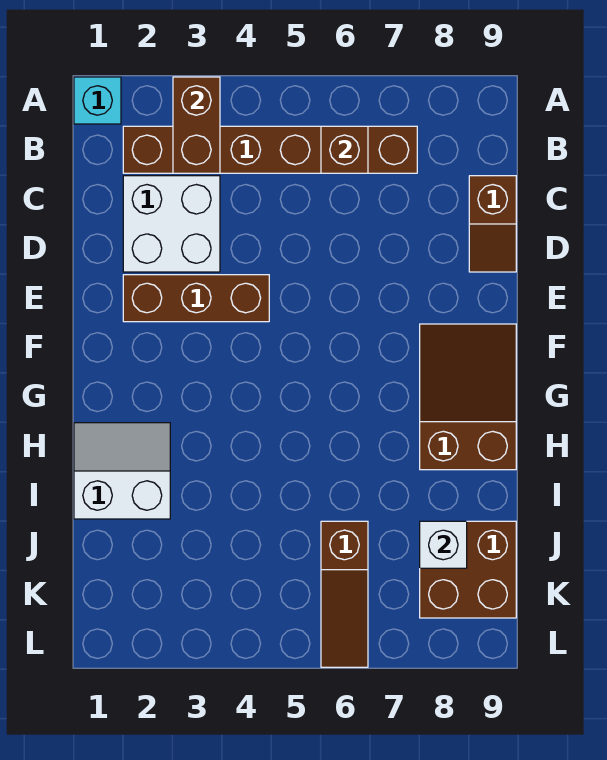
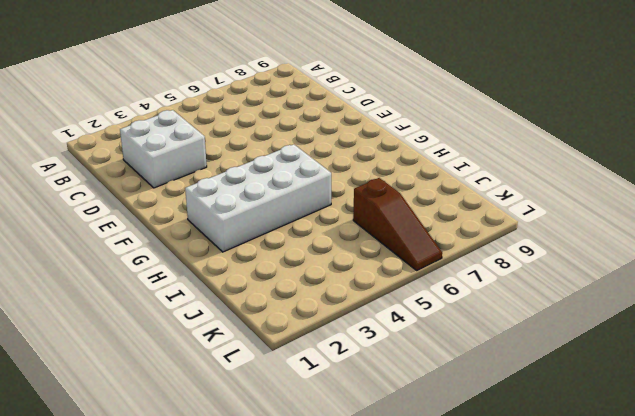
white 2x4 brick [185,144,331,252] -> white 2x2 slope [74,423,170,519]
none -> cyan 1x1 brick [74,77,121,124]
none -> brown 1x6 brick [123,126,417,173]
none -> brown 1x2 slope [469,176,516,272]

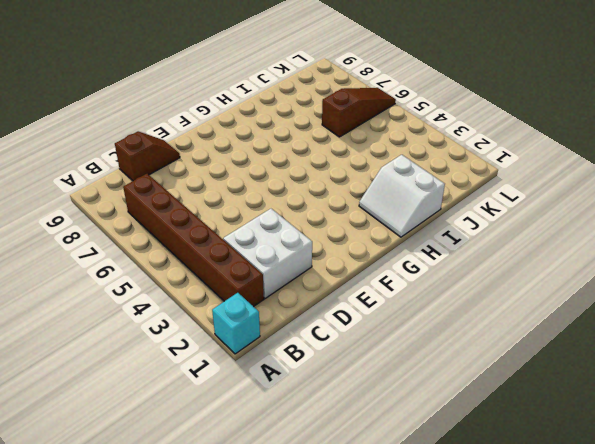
none -> brown 1x3 brick [123,275,269,322]
none -> brown 2x3 slope [420,324,516,470]
none -> brown 2x2 brick [420,521,516,618]

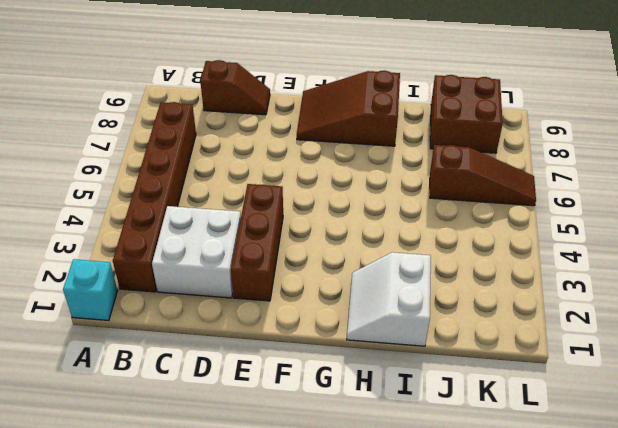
none -> brown 1x2 brick [173,77,220,173]
none -> brown 1x1 brick [321,126,368,173]
none -> white 1x1 brick [420,521,467,568]

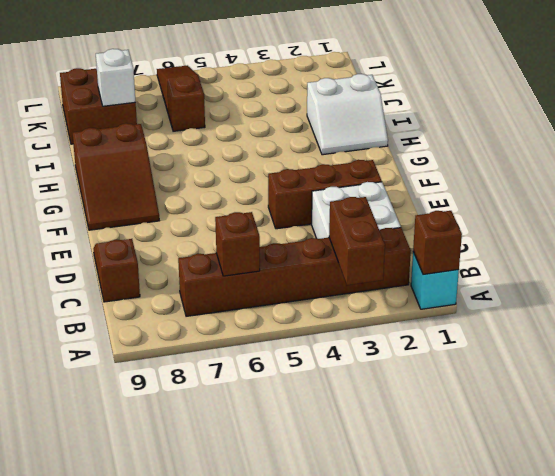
brown 1x1 brick [413,211,462,275] -> none

